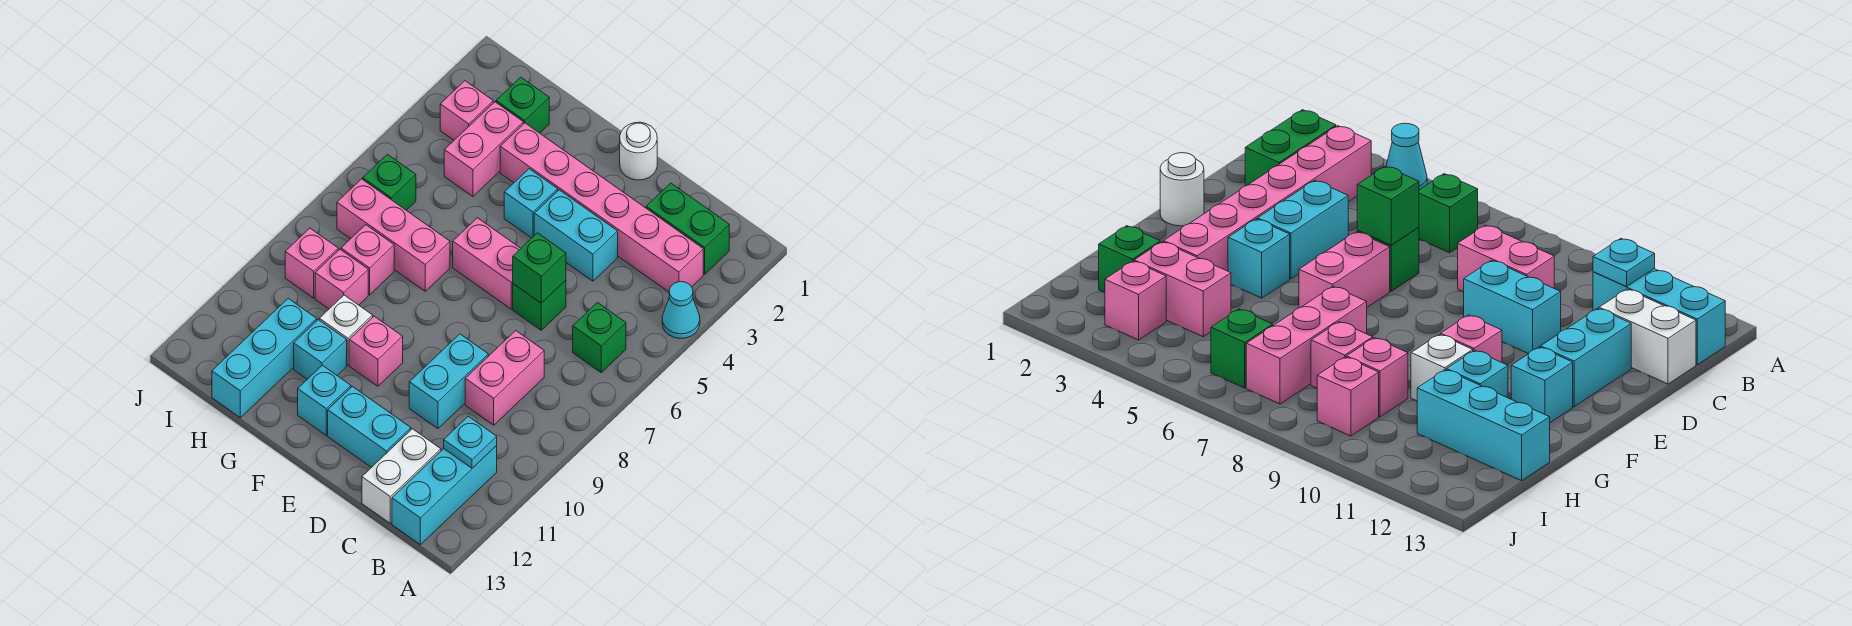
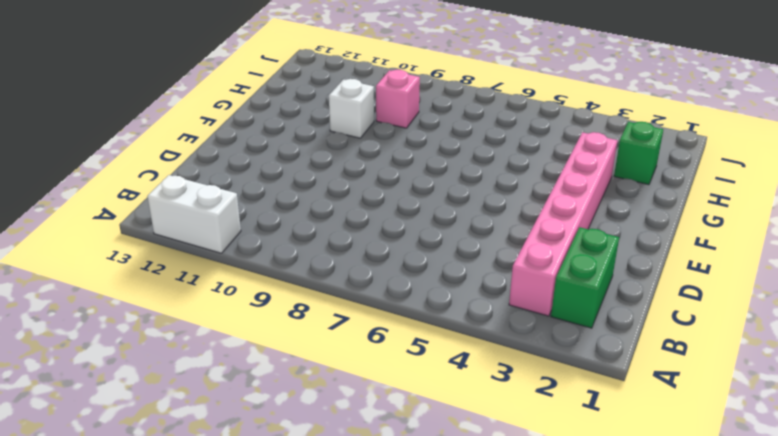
white 1x2 brick [147,175,241,253] -> white 1x2 brick moved to [362,429,441,523]
none -> cyan 1x1 cone [662,282,700,338]
none -> green 1x1 brick [573,303,626,372]
none -> cyan 1x3 brick [392,446,497,545]

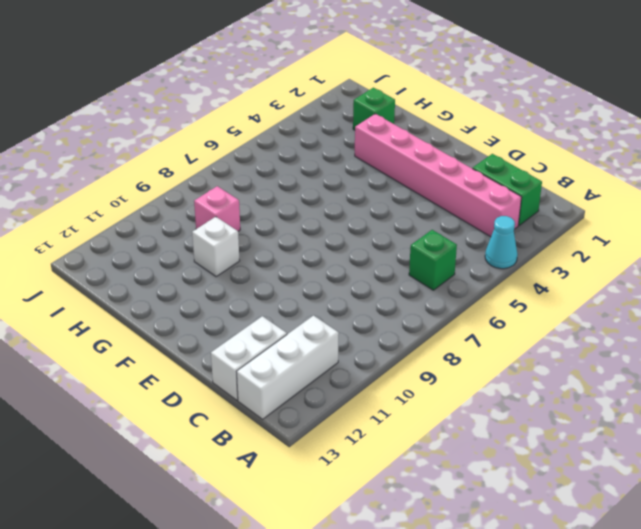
white 1x3 brick [236,316,339,419] -> cyan 1x3 brick [392,446,497,545]
none -> pink 1x2 brick [465,331,544,425]
none -> cyan 1x2 brick [534,190,618,281]
none -> green 1x1 brick [513,280,566,330]

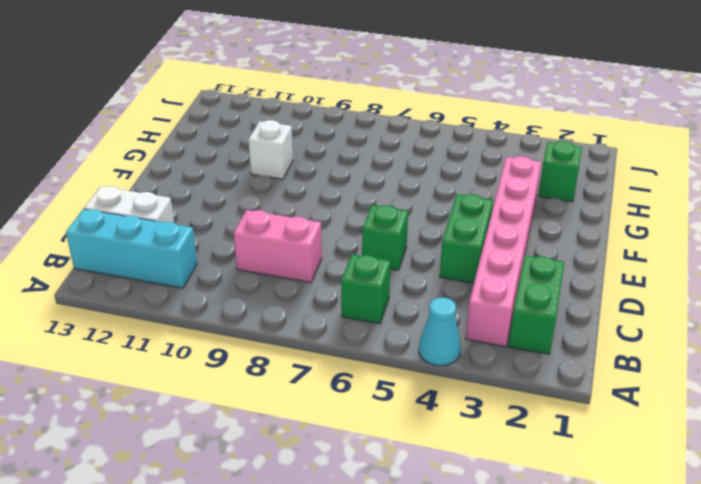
green 1x2 brick [440,194,493,283] -> cyan 1x2 brick [534,190,618,281]
none -> cyan 1x2 brick [409,334,488,429]
none -> cyan 1x2 brick [328,386,411,468]
none -> white 1x1 round brick [620,122,657,180]

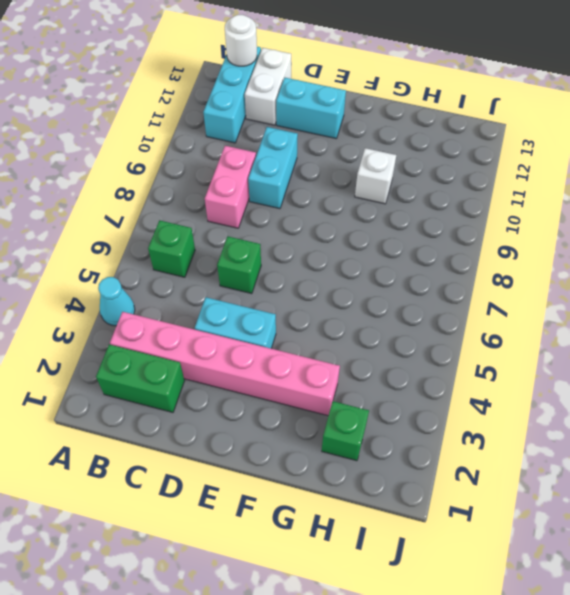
white 1x1 round brick [225,15,257,66] -> white 1x1 round brick moved to [620,122,657,180]
none -> pink 1x2 brick [453,218,521,309]
none -> cyan 1x1 brick [504,169,558,238]
none -> pink 1x1 brick [349,316,403,386]

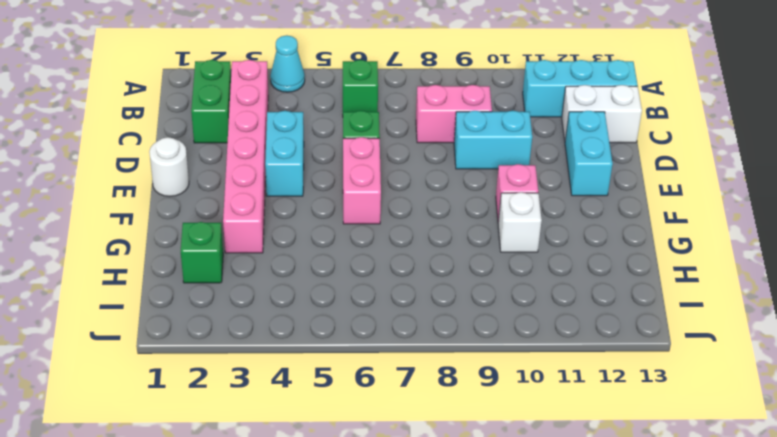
none -> cyan 1x1 brick [504,169,558,238]
none -> cyan 1x1 brick [298,365,351,435]
none -> pink 1x3 brick [337,179,450,291]

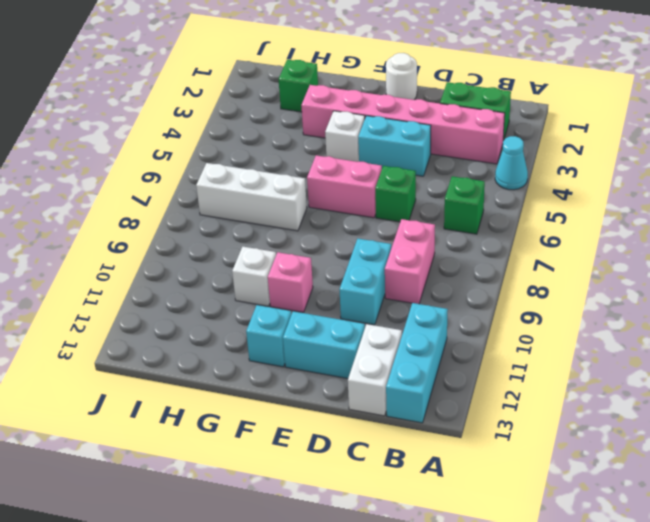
white 1x1 brick [325,111,365,162] -> cyan 1x1 brick [504,169,558,238]
white 1x3 brick [196,163,307,231] -> pink 1x3 brick [337,179,450,291]
none -> cyan 1x1 brick [294,320,347,379]
none -> pink 1x2 brick [444,102,523,196]
none -> pink 1x1 brick [341,225,394,295]

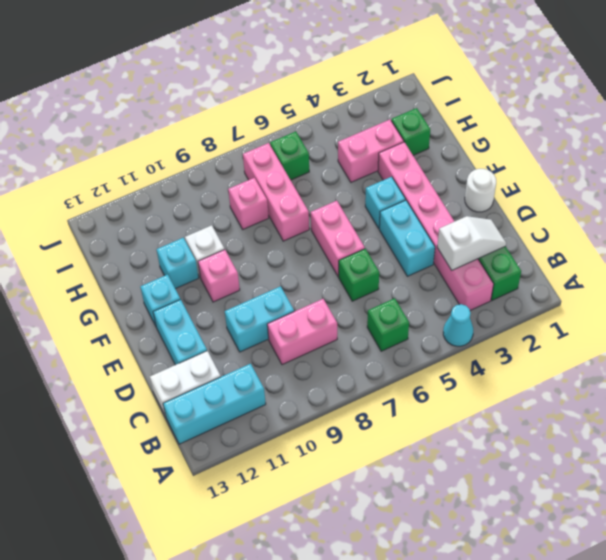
white 1x2 slope [437,216,506,270] -> none
none -> pink 1x1 brick [315,249,368,309]
none -> cyan 1x3 brick [212,299,317,418]
none -> pink 1x1 brick [440,81,493,140]

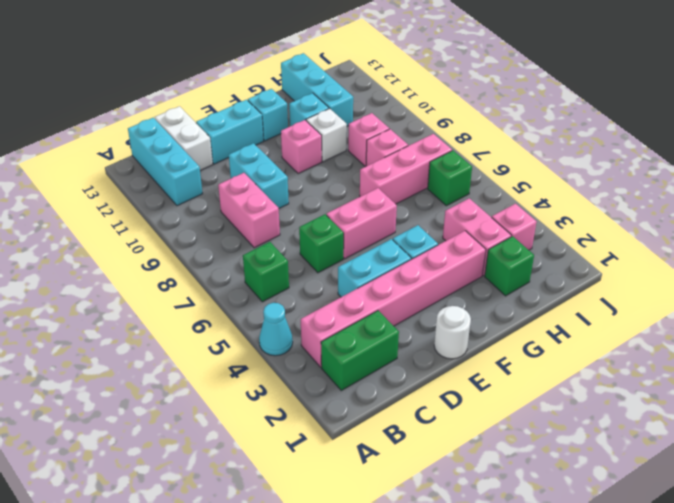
none -> pink 1x1 brick [285,228,338,298]
none -> cyan 1x1 plate [444,416,497,468]
none -> green 1x1 brick [513,233,566,303]

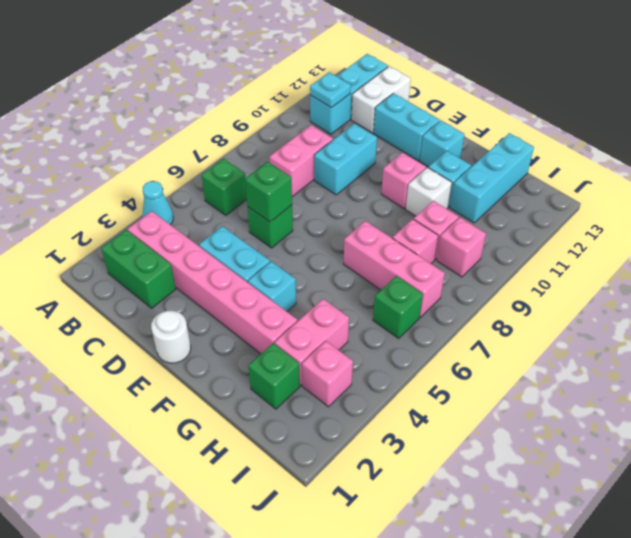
none -> pink 1x2 brick [453,218,521,309]

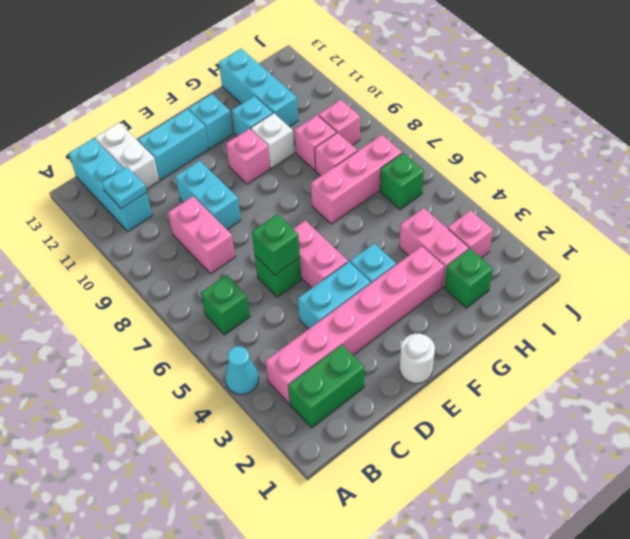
pink 1x2 brick [294,221,348,288] -> pink 1x2 brick turned to [453,218,521,309]

